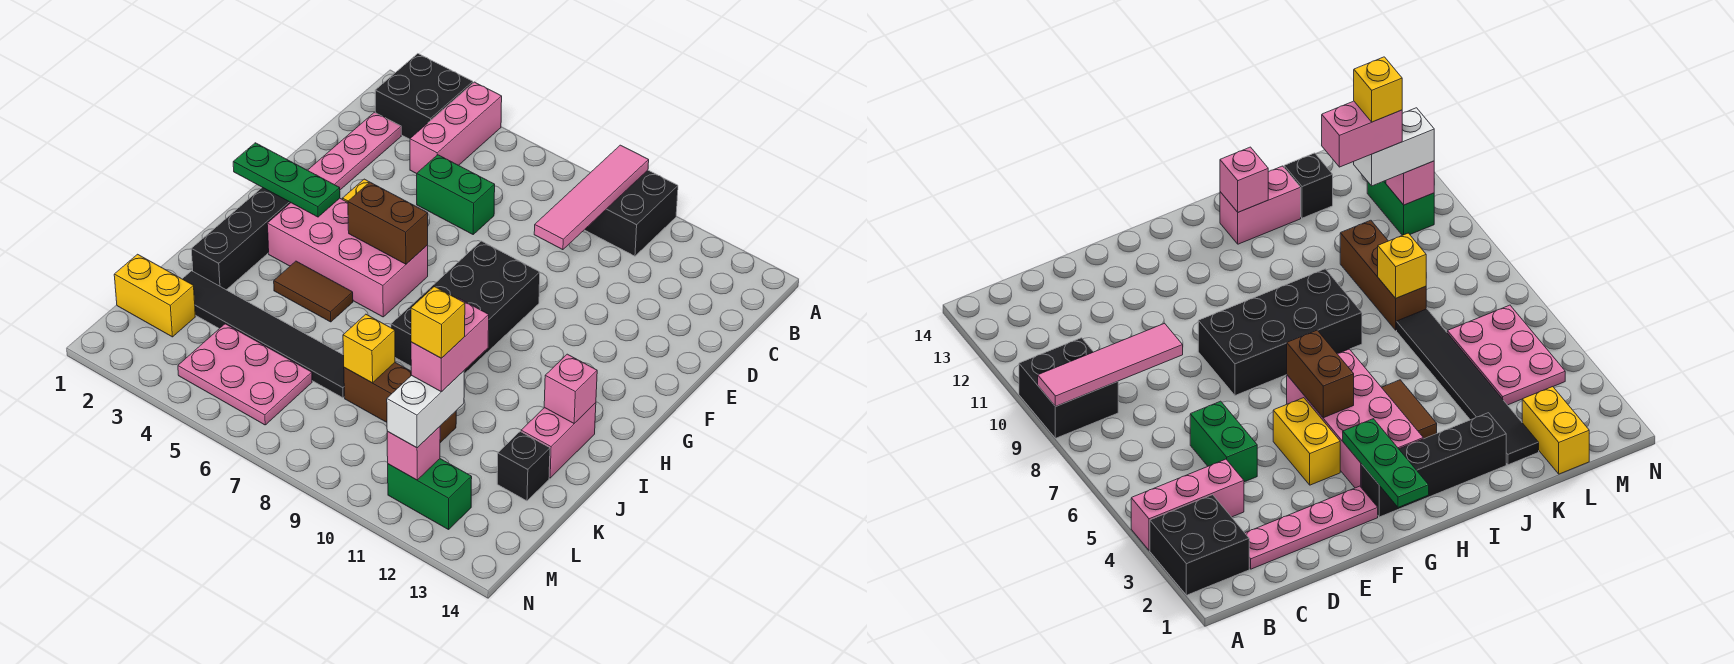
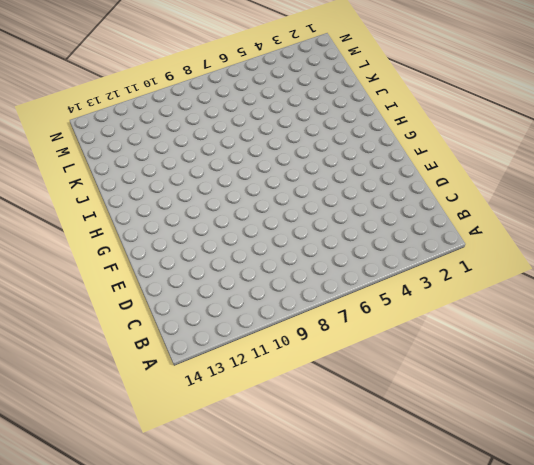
none -> black 2x2 brick [375,54,473,139]
none -> pink 1x3 brick [410,82,502,174]
none -> black 2x2 brick [585,170,678,256]

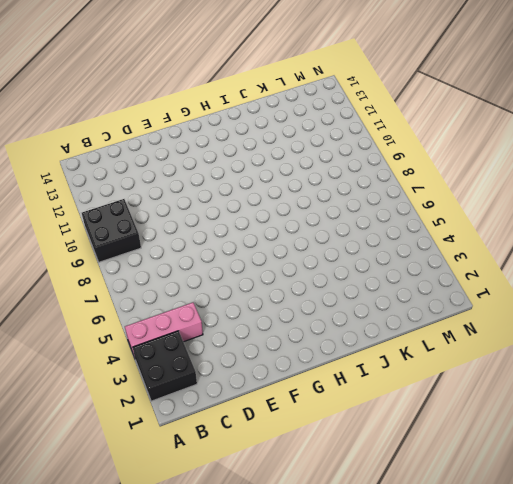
none -> pink 1x4 plate [308,112,401,190]
none -> green 1x2 brick [417,155,495,234]
none -> yellow 1x2 brick [1273,398,1340,485]

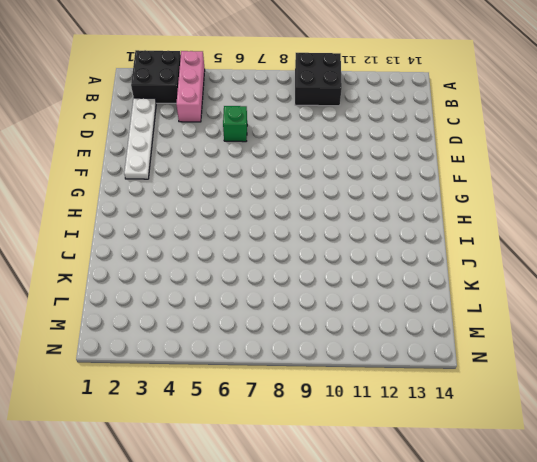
white 1x4 plate [124,98,156,179] -> pink 1x4 plate [308,112,401,190]
green 1x1 brick [223,106,247,142] -> green 1x2 brick [417,155,495,234]
none -> yellow 1x2 brick [1273,398,1340,485]
none -> black 2x4 brick [391,241,540,374]
none -> black 1x4 brick [191,187,291,290]

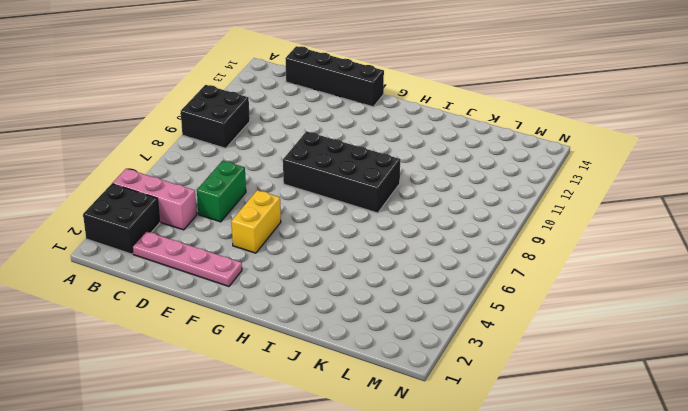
black 1x4 brick [285,46,384,107] -> black 1x4 brick moved to [191,187,291,290]
none -> pink 2x4 brick [267,198,428,317]
none -> brown 1x2 tile [274,261,353,322]
none -> pink 1x2 brick [521,403,596,478]

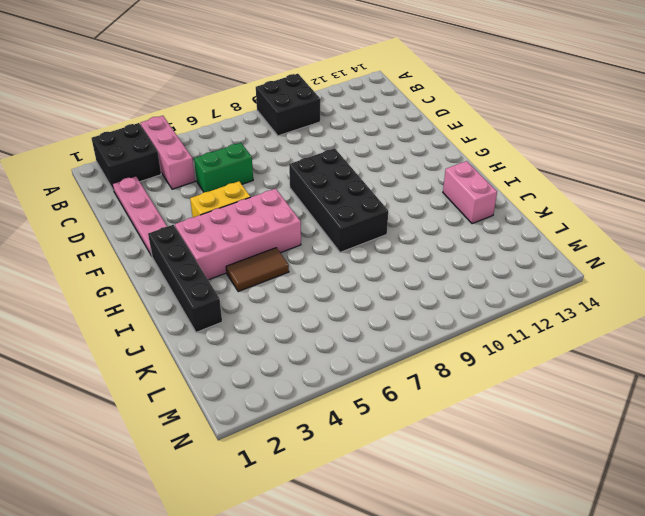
none -> black 1x6 tile [183,271,344,398]
none -> brown 1x3 brick [344,363,456,443]
none -> black 1x1 brick [497,432,550,501]

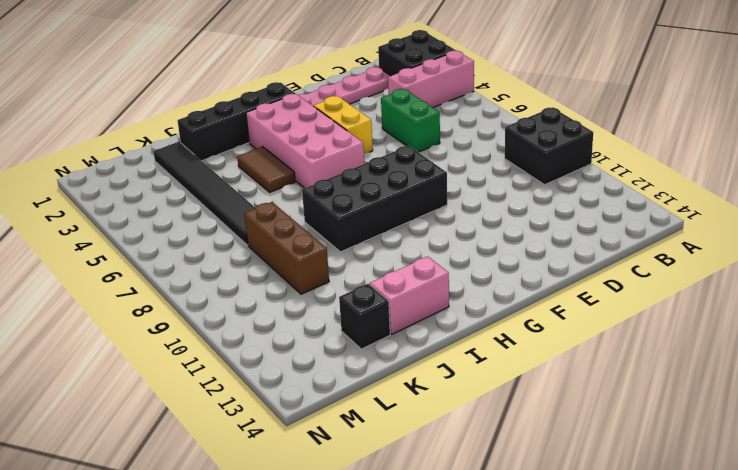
none -> yellow 1x2 brick [114,254,195,337]
none -> pink 2x3 plate [178,324,312,425]
none -> green 1x2 brick [388,459,472,530]

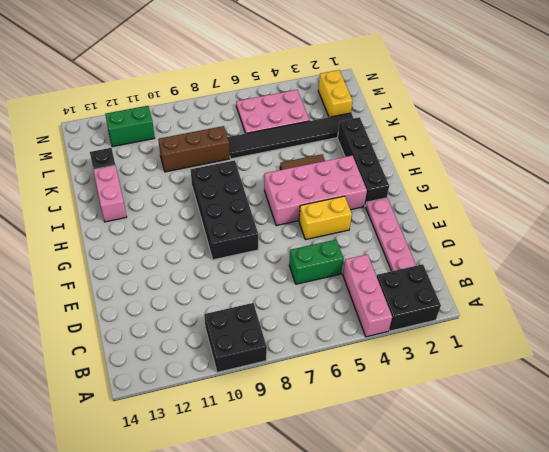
yellow 1x2 brick [318,70,353,117] -> yellow 1x2 brick turned to [114,254,195,337]
none -> pink 1x4 tile [534,145,649,250]
none -> green 1x3 plate [233,143,340,217]
none -> brown 1x2 brick [348,182,428,264]

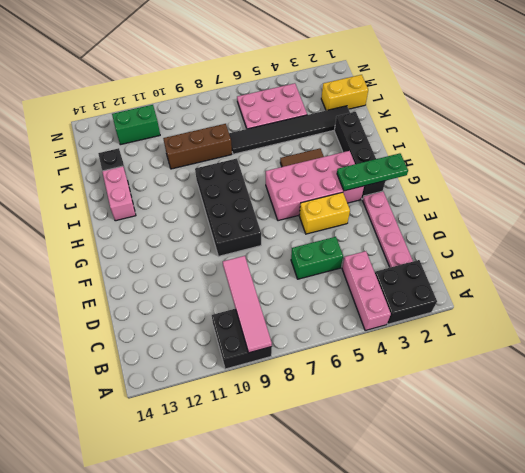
none -> brown 1x2 brick [348,182,428,264]
none -> pink 1x1 brick [544,354,597,423]
none -> yellow 1x1 brick [343,314,395,383]

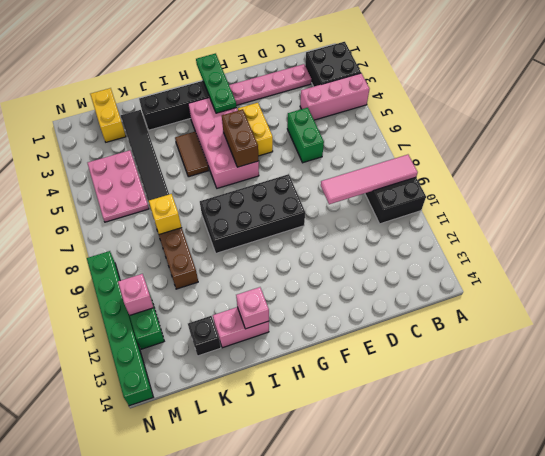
green 1x6 brick [87,251,153,406] -> none
none -> white 1x2 brick [387,371,464,448]
none -> pink 1x2 brick [411,298,489,392]
none -> yellow 1x1 brick [411,287,465,358]

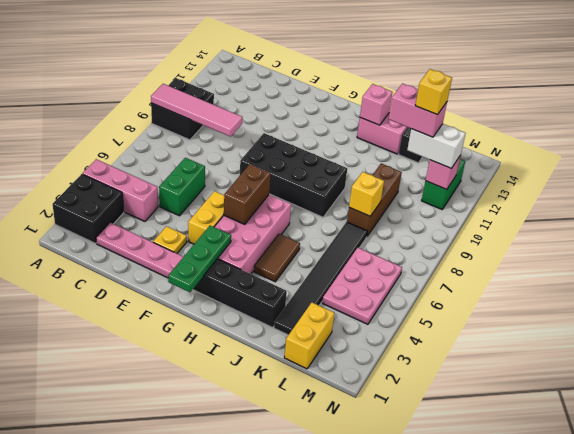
yellow 1x1 plate [153,226,187,253] -> none

